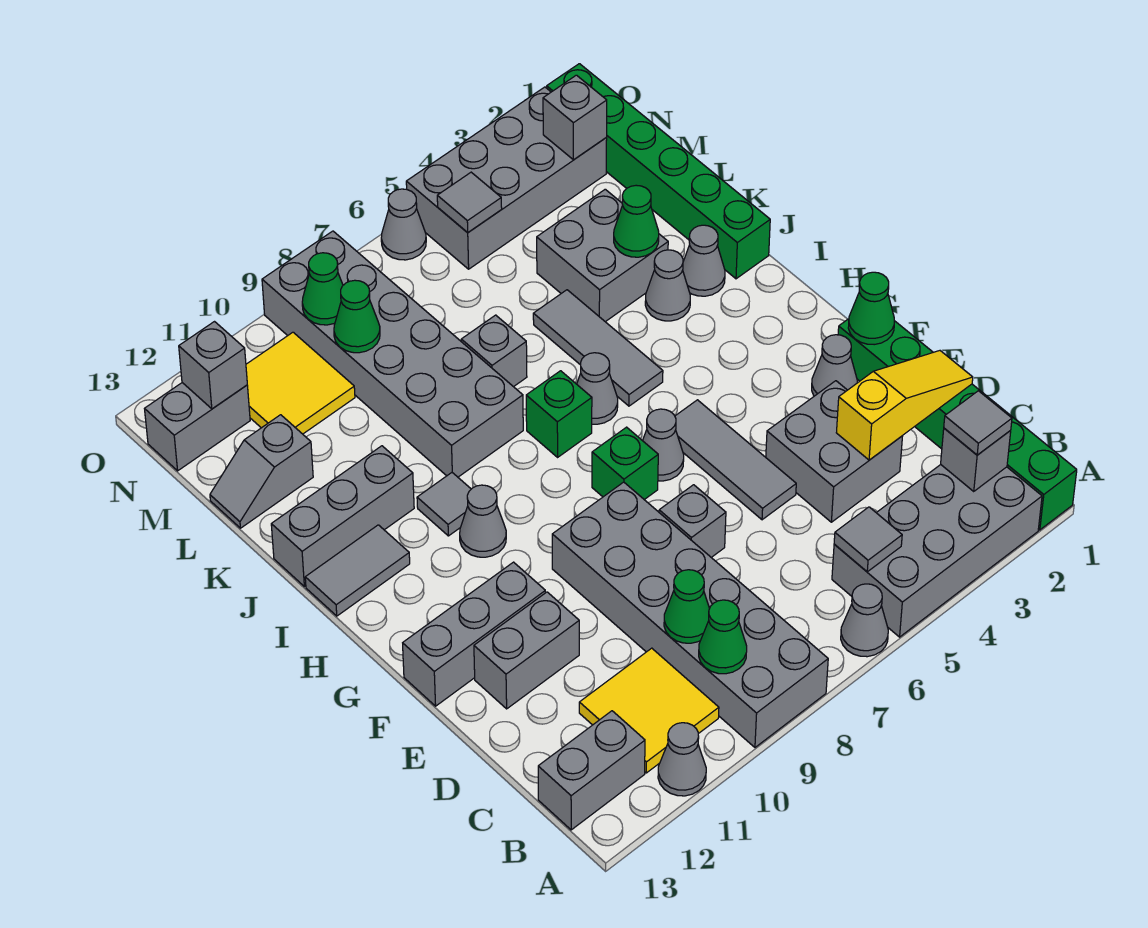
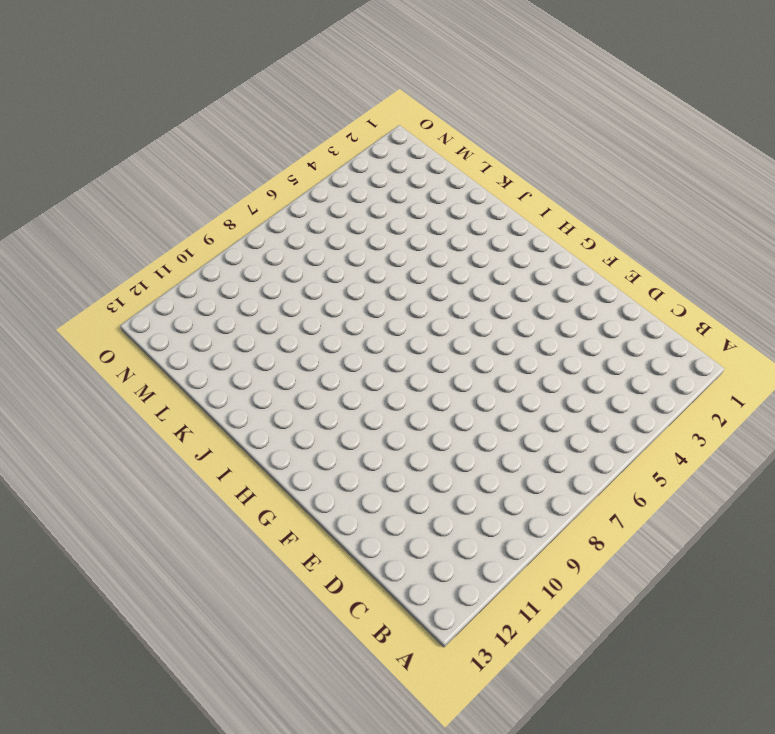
none -> green 1x6 brick [838,319,1077,530]
none -> grey 2x4 brick [832,465,1042,637]
none -> grey 1x1 cone [841,584,888,657]
none -> grey 2x6 brick [552,482,828,747]

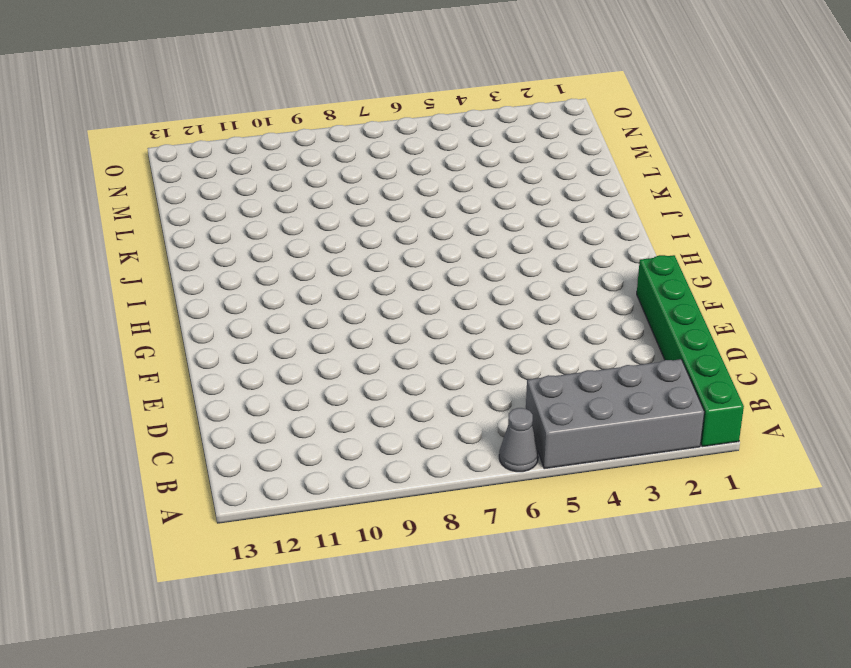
none -> grey 2x6 brick [552,482,828,747]
none -> grey 1x1 cone [658,723,706,796]
none -> yellow 2x2 tile [579,648,719,773]
none -> grey 1x2 brick [538,711,645,830]

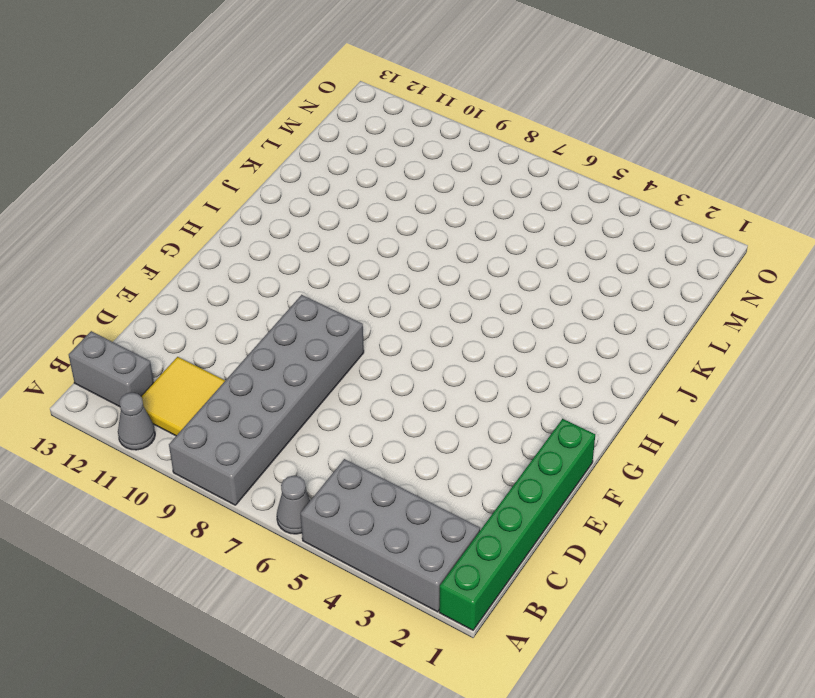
none -> grey 2x2 brick [766,381,903,522]
none -> grey 1x3 tile [675,400,796,520]
none -> grey 1x1 brick [659,485,726,557]
none -> grey 1x2 brick [474,592,579,709]

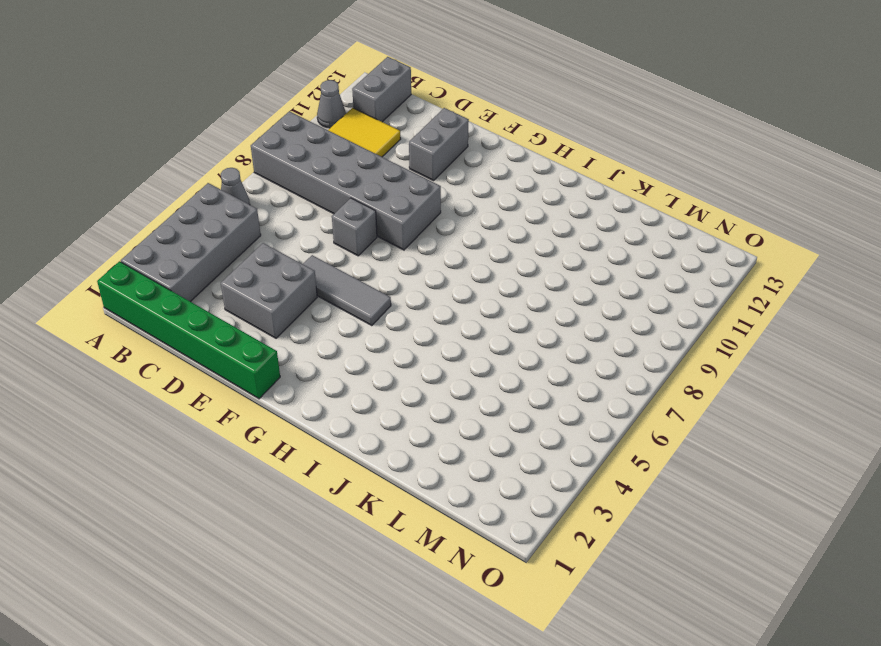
none -> grey 1x1 cone [812,335,857,396]
none -> grey 1x3 brick [403,562,545,706]
none -> grey 1x1 cone [643,409,684,481]
none -> green 1x1 brick [592,427,658,500]

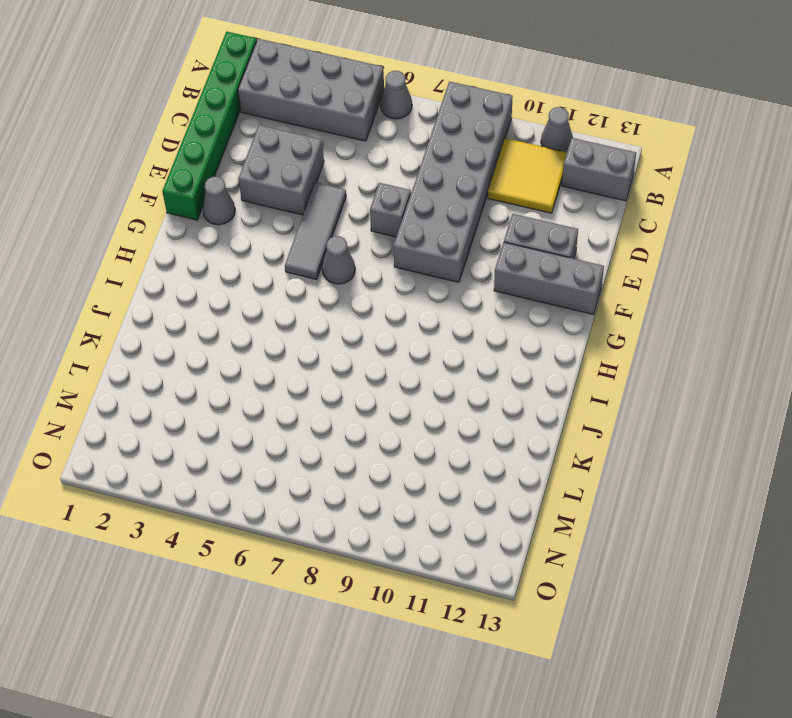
none -> green 1x1 brick [592,427,658,500]
none -> grey 1x1 cone [460,485,506,557]
none -> grey 1x3 tile [533,290,663,406]
none -> grey 1x1 cone [577,353,618,424]

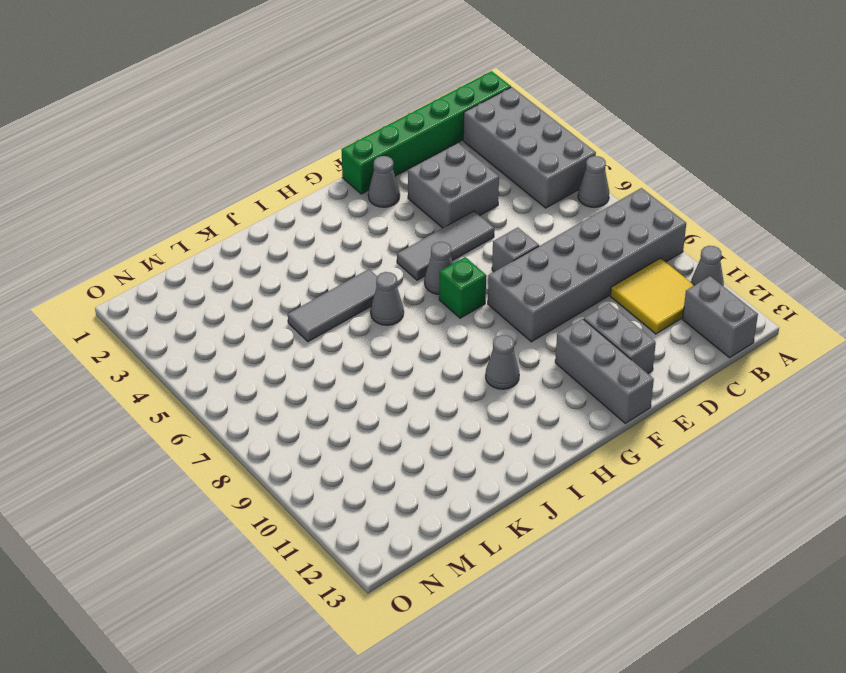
none -> green 1x1 brick [526,371,592,457]
none -> grey 1x1 tile [417,473,471,536]
none -> grey 1x2 tile [305,525,410,616]
none -> green 1x6 brick [547,64,770,279]

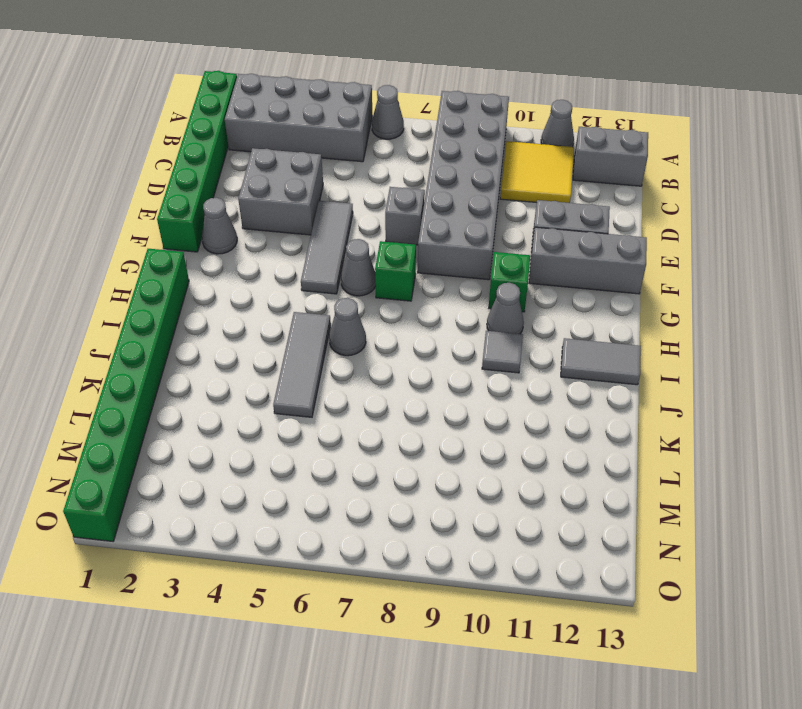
green 1x1 brick [489,252,530,312] -> green 1x1 brick moved to [526,371,592,457]
green 1x8 brick [63,249,189,541] -> green 1x6 brick [547,64,770,279]
none -> grey 1x1 cone [683,225,725,296]
none -> grey 1x1 cone [645,250,690,321]
none -> grey 2x6 brick [262,231,523,477]
none -> grey 1x3 brick [271,446,414,587]

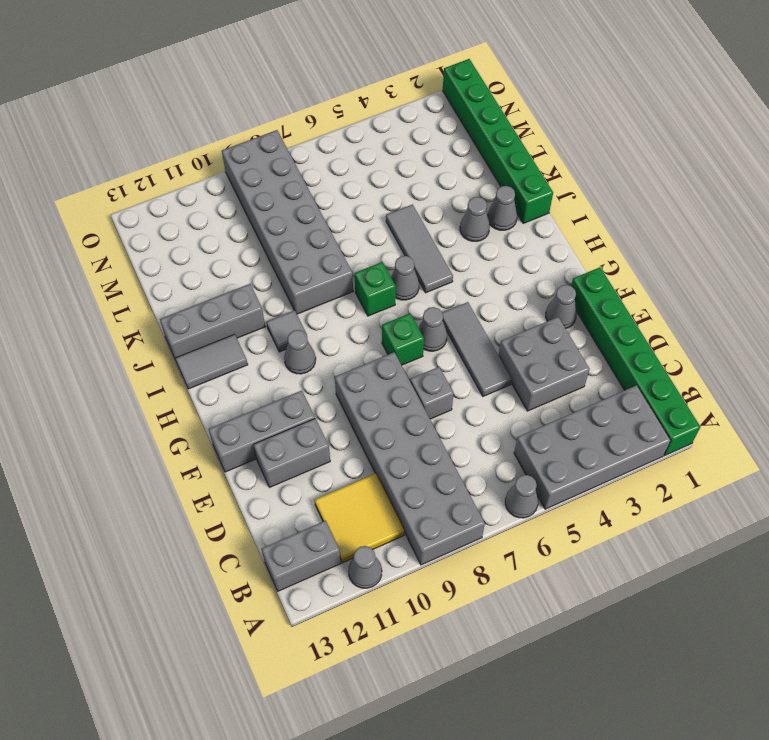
none -> grey 2x2 brick [537,189,668,322]
none -> grey 1x1 brick [461,315,527,387]
none -> grey 1x2 slope [210,415,313,528]
none -> yellow 2x2 tile [246,332,355,434]

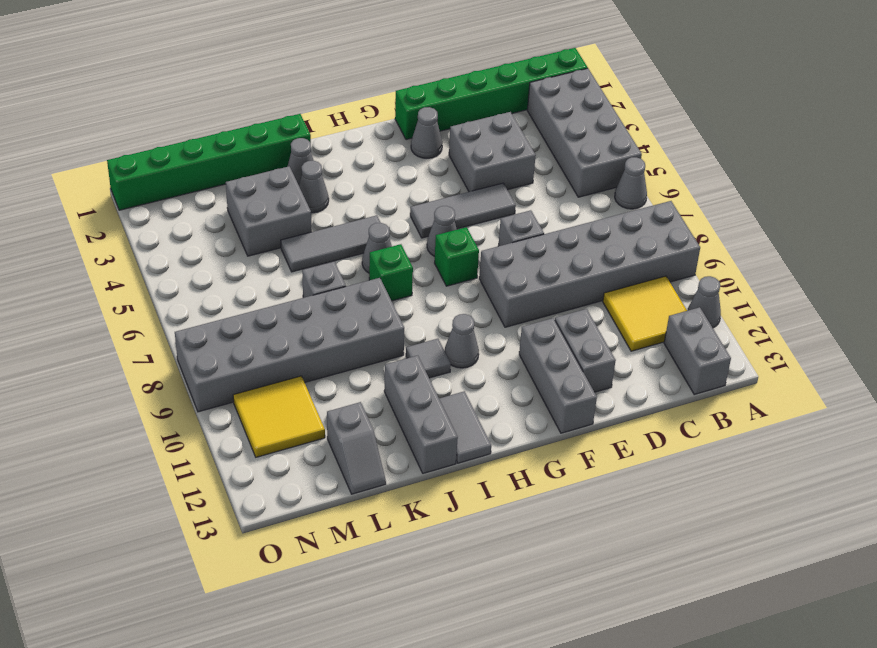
none -> grey 2x4 brick [406,87,607,269]
none -> grey 1x2 brick [145,383,250,471]
none -> grey 1x1 cone [381,189,426,260]
none -> grey 1x1 brick [941,428,1011,491]

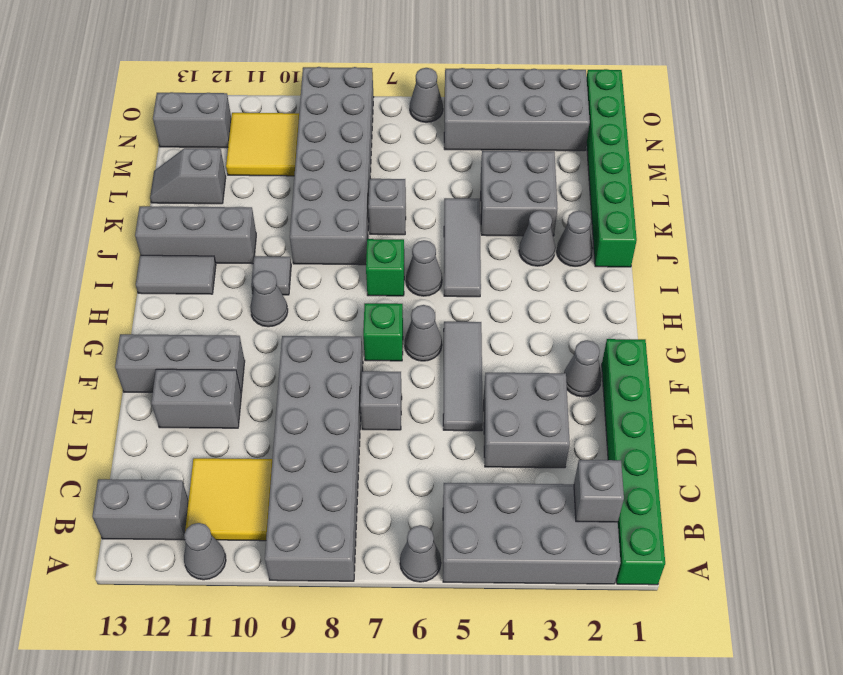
none -> grey 1x1 tile [834,507,902,572]
none -> green 1x1 cone [699,600,747,674]
none -> green 1x1 cone [664,570,710,643]
none -> yellow 1x3 slope [836,351,973,460]

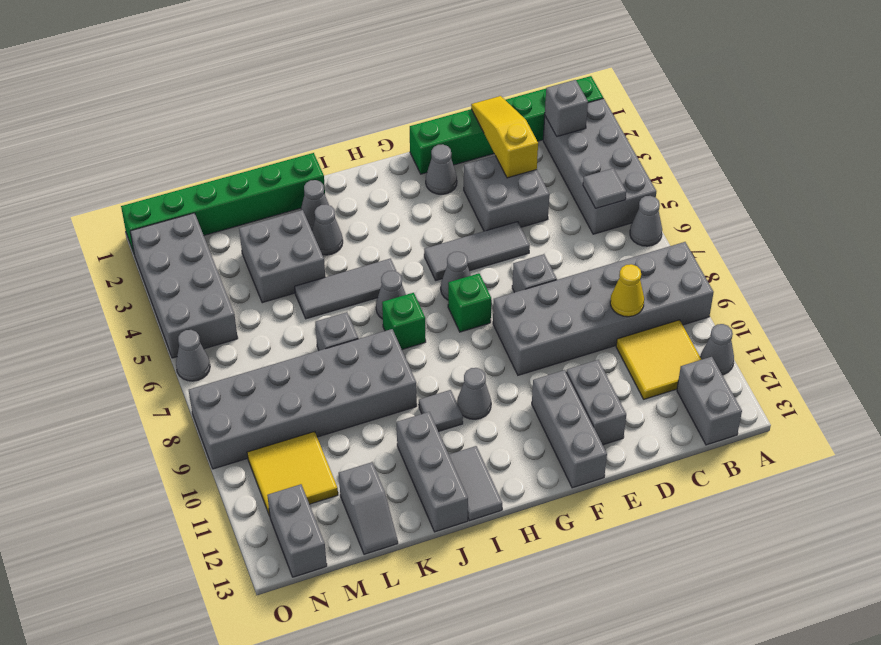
yellow 1x1 cone [610,264,644,317] -> green 1x1 cone [664,570,710,643]
none -> green 1x1 cone [699,600,747,674]
none -> green 1x1 cone [848,272,894,345]
none -> green 1x1 cone [614,185,659,257]
none -> green 1x1 cone [334,280,380,353]

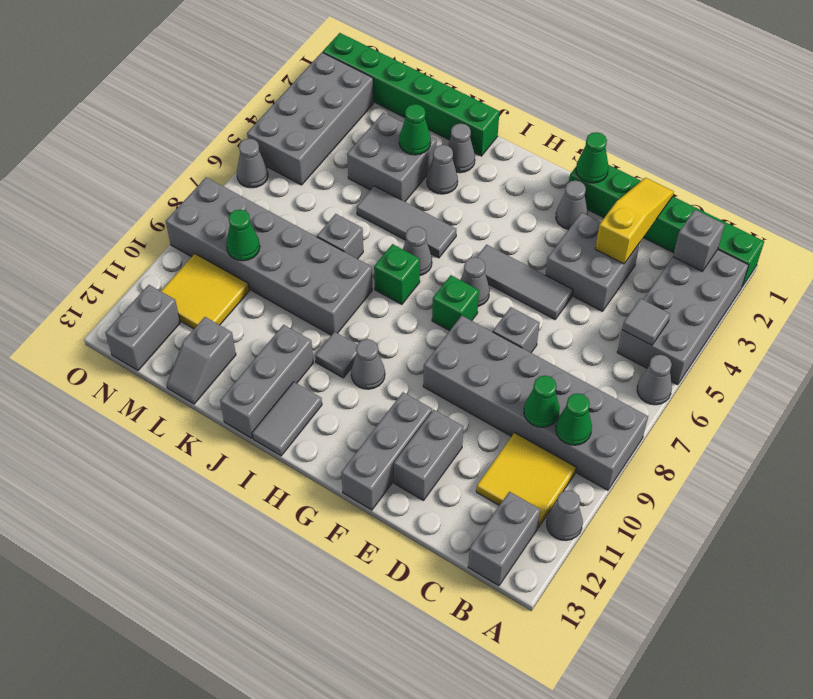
none -> grey 1x1 brick [543,75,607,160]
none -> grey 1x1 tile [437,172,502,233]
none -> green 1x1 cone [302,253,343,325]
none -> grey 1x1 brick [179,322,247,409]

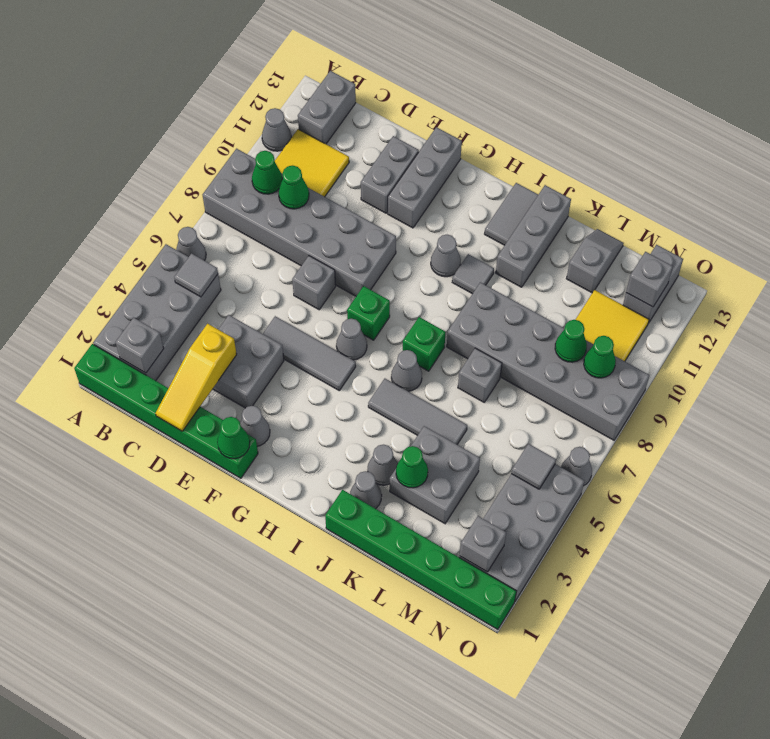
none -> grey 1x1 tile [944,391,1012,455]

